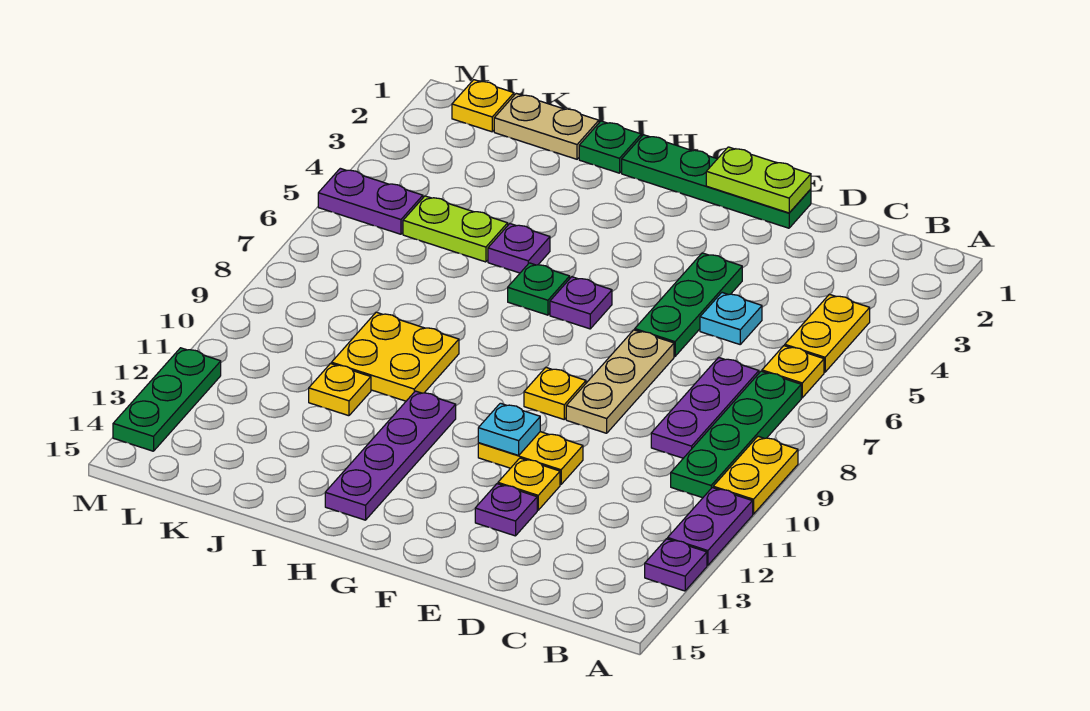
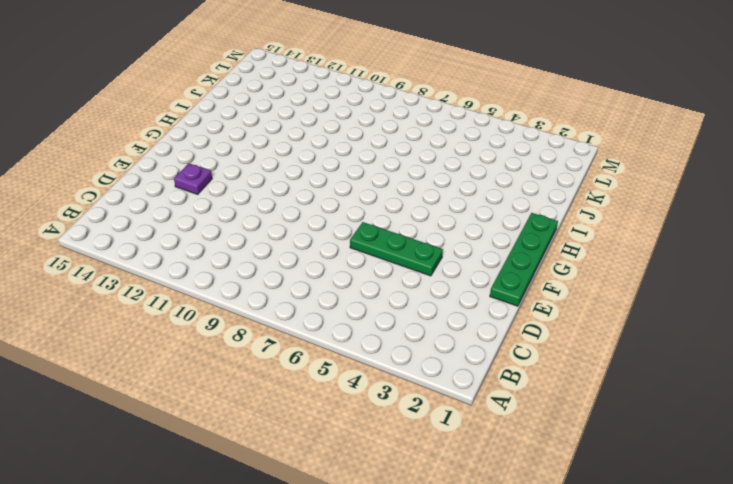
none -> yellow 1x2 plate [713,436,798,514]
none -> purple 1x2 plate [668,488,753,565]
none -> purple 1x1 plate [645,539,707,591]

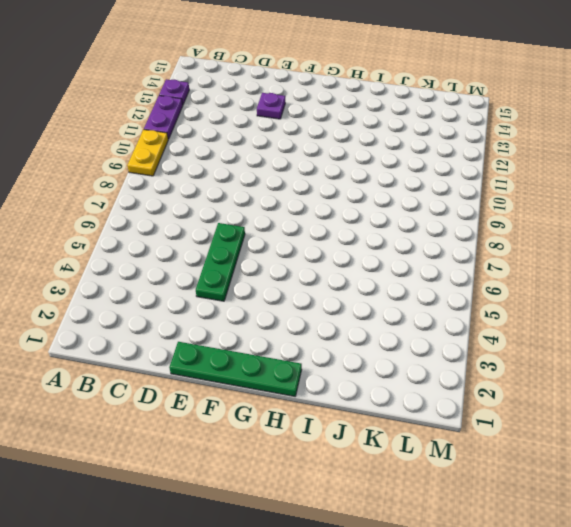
none -> yellow 1x2 plate [785,294,870,372]
none -> yellow 1x1 plate [762,346,824,398]
none -> green 1x4 plate [671,371,801,498]

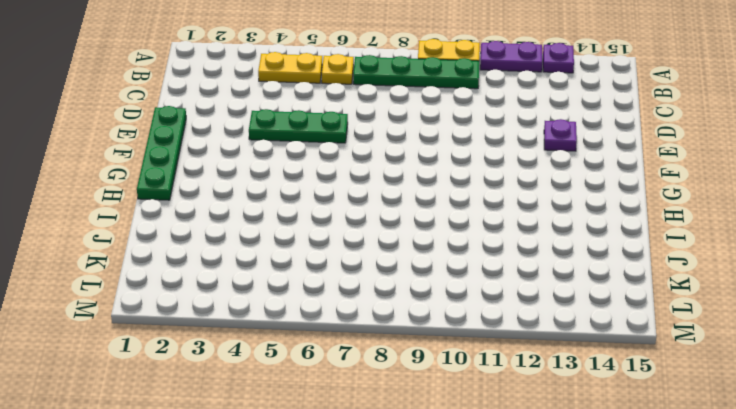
none -> purple 1x3 plate [651,357,759,458]
none -> cyan 1x1 plate [700,293,762,344]
none -> tan 1x3 plate [566,330,674,433]

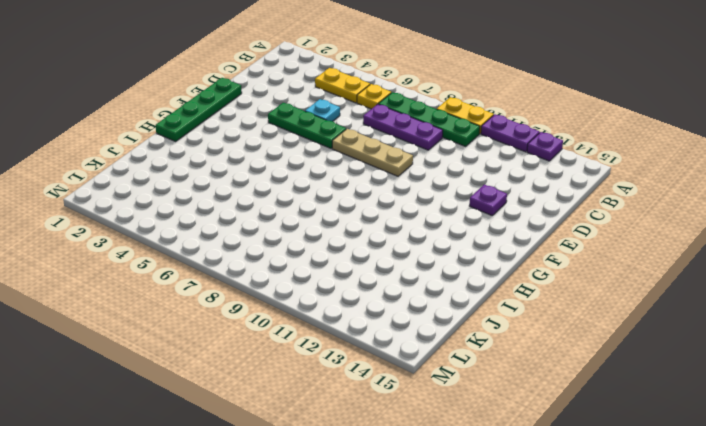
none -> yellow 1x2 plate [478,432,583,485]
none -> yellow 1x1 plate [498,458,560,510]
none -> yellow 1x1 plate [524,368,586,419]

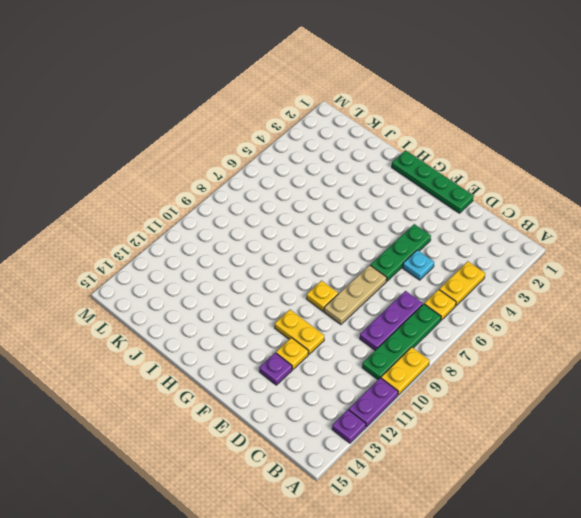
none -> purple 1x1 plate [550,277,612,329]
none -> green 1x1 plate [508,263,570,315]
none -> purple 1x4 plate [325,391,456,520]

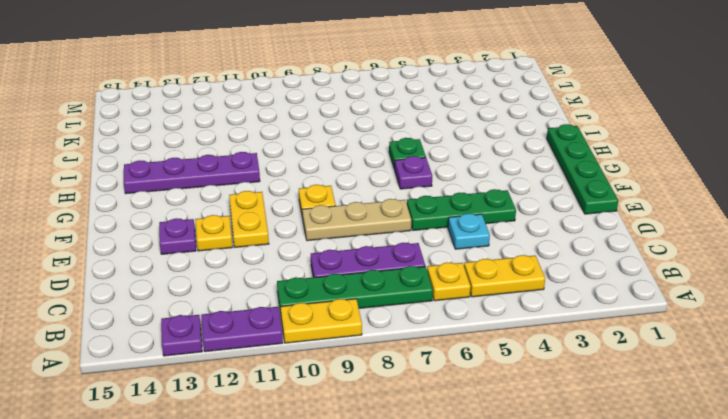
none -> green 1x1 plate [579,121,641,173]
none -> purple 1x1 plate [488,224,550,273]
none -> yellow 2x2 plate [332,312,459,401]

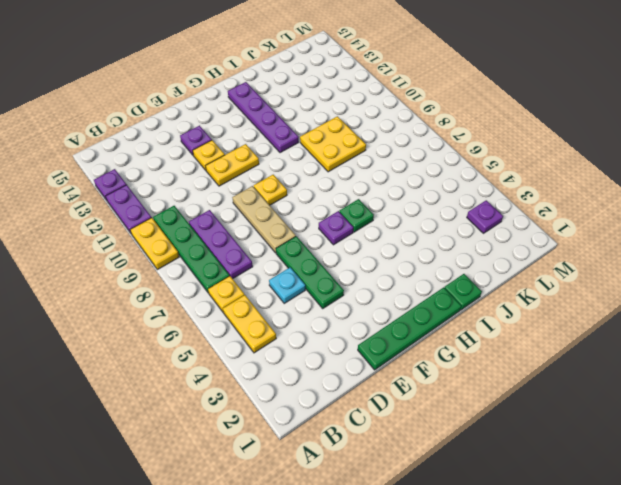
purple 1x1 plate [467,200,503,233] -> purple 1x1 plate moved to [488,224,550,273]
none -> tan 1x2 plate [494,93,599,159]
none -> lime 1x2 plate [403,196,508,262]
none -> yellow 1x1 plate [309,363,371,416]

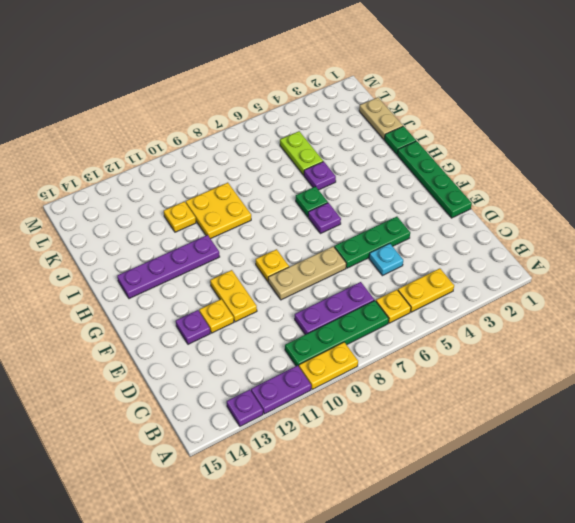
none -> yellow 1x1 plate [452,80,514,132]
none -> purple 1x2 plate [318,168,423,234]
none -> green 1x3 plate [113,348,221,451]

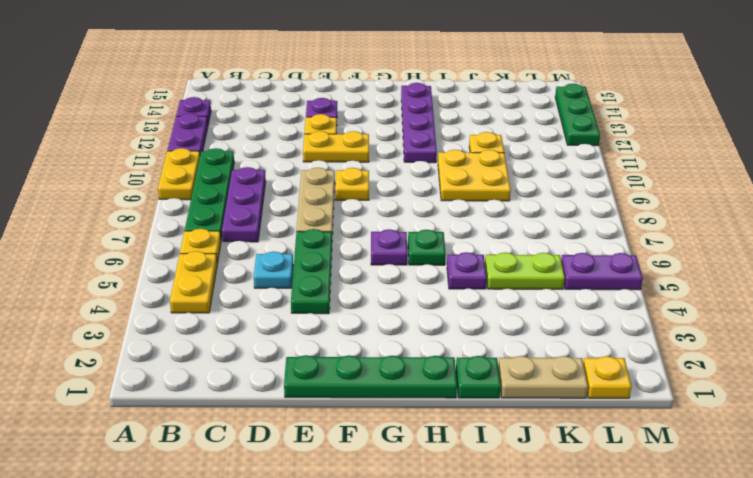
none -> lime 1x2 plate [706,147,811,213]
none -> cyan 1x1 plate [478,403,540,455]

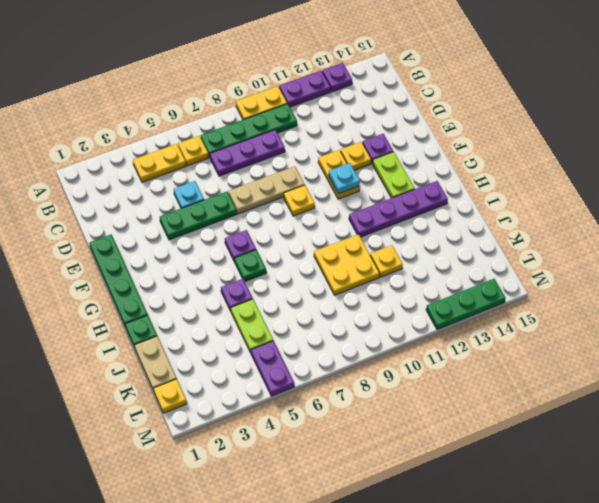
lime 1x2 plate [373,152,415,198] -> lime 1x2 plate moved to [706,147,811,213]

